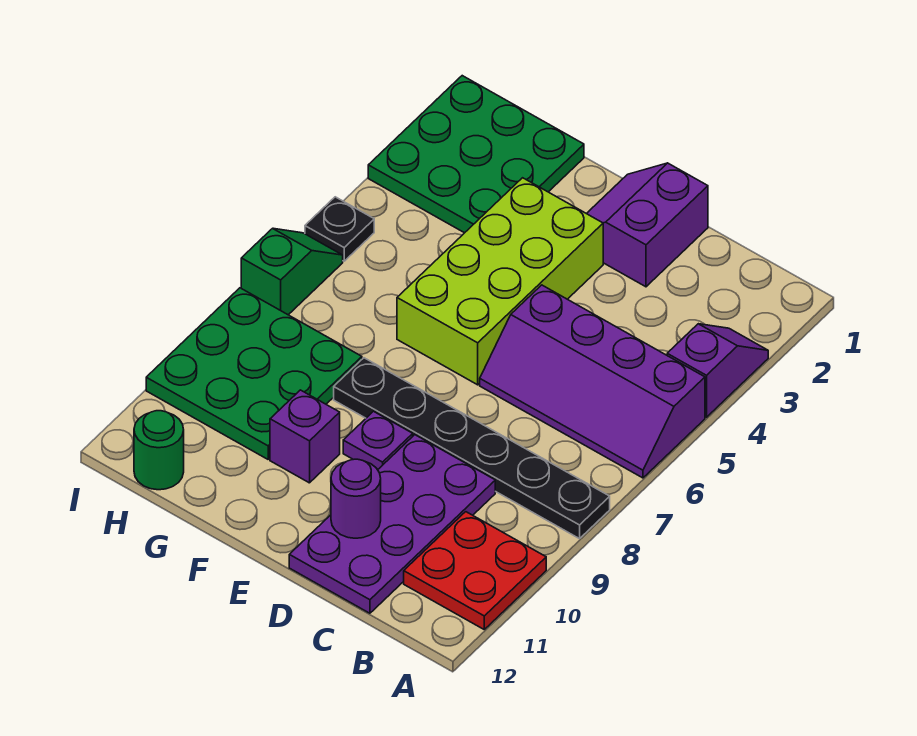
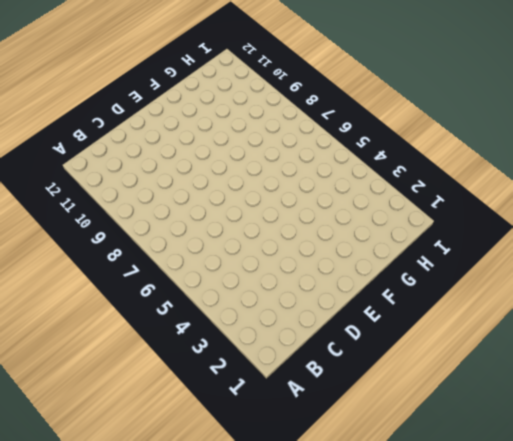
none -> purple 1x2 slope [667,324,768,417]
none -> purple 2x4 slope [480,285,705,478]
none -> black 1x6 plate [334,358,610,539]

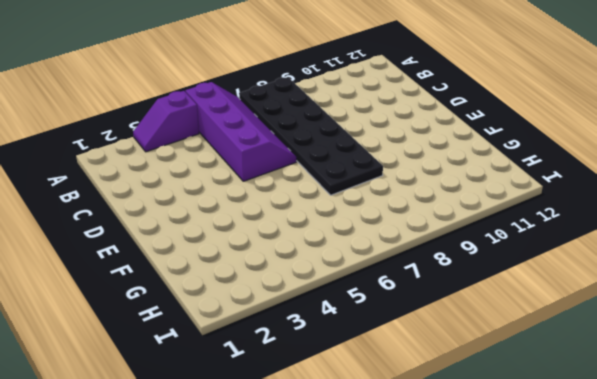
black 2x6 plate [239,77,383,195] -> black 1x6 plate [334,358,610,539]
none -> red 2x2 plate [404,512,546,629]
none -> purple 2x4 plate [289,435,495,613]
none -> purple 2x2 slope [587,163,708,287]

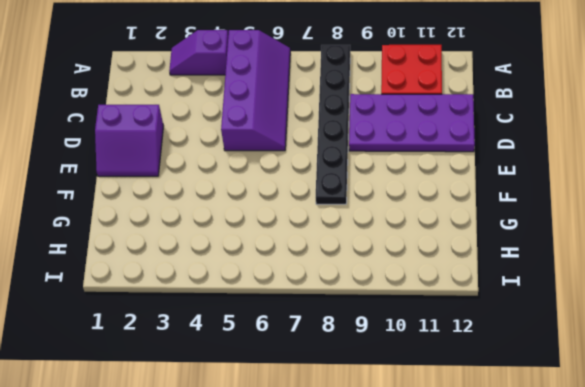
none -> lime 2x4 brick [397,178,603,385]
none -> purple 1x1 plate [343,411,413,470]
none -> purple 1x1 brick [270,390,340,483]

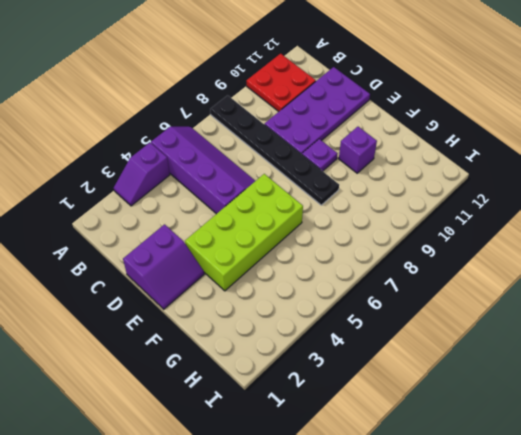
none -> green 3x3 plate [368,76,584,233]
none -> green 3x3 plate [146,288,362,459]
none -> green 1x1 round brick [134,411,184,490]

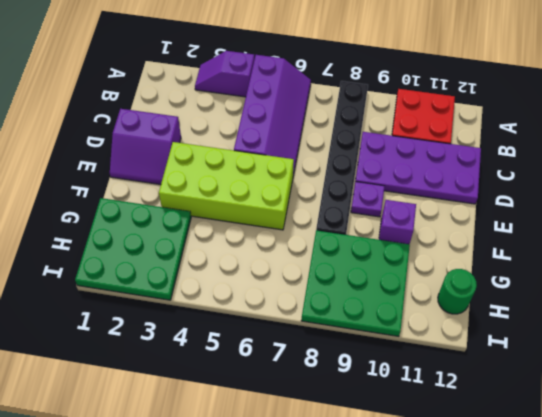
none -> black 1x1 plate [305,197,374,261]
none -> green 1x2 slope [241,228,343,315]
none -> purple 1x1 round brick [331,459,381,538]

